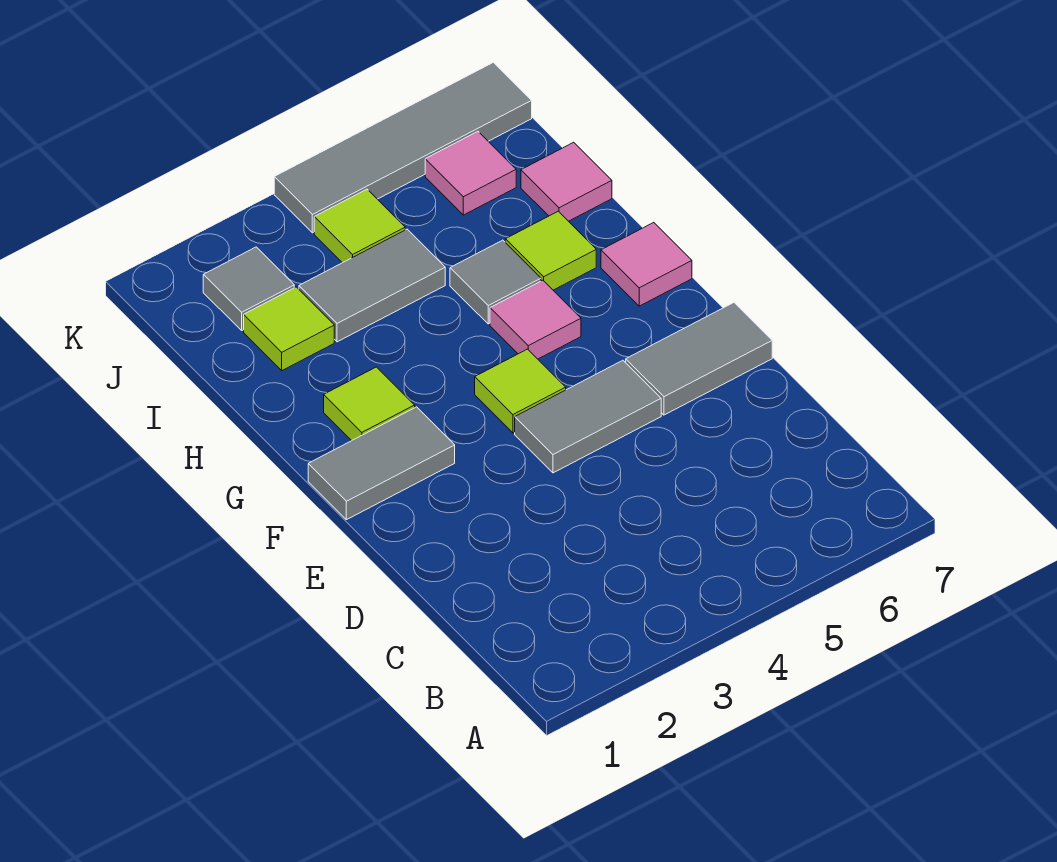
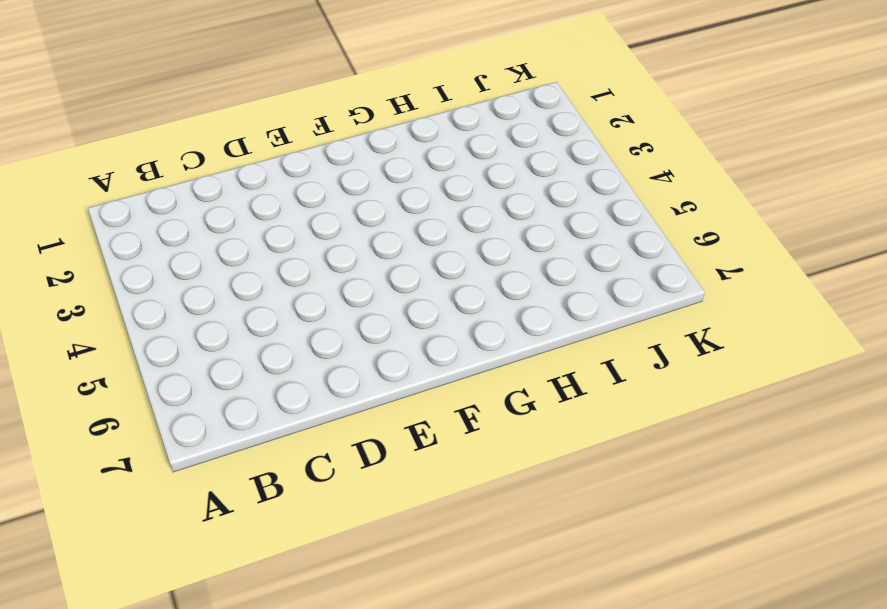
none -> grey 1x2 tile [515,360,661,473]
none -> grey 1x2 tile [626,303,772,415]
none -> grey 1x2 tile [308,407,455,520]

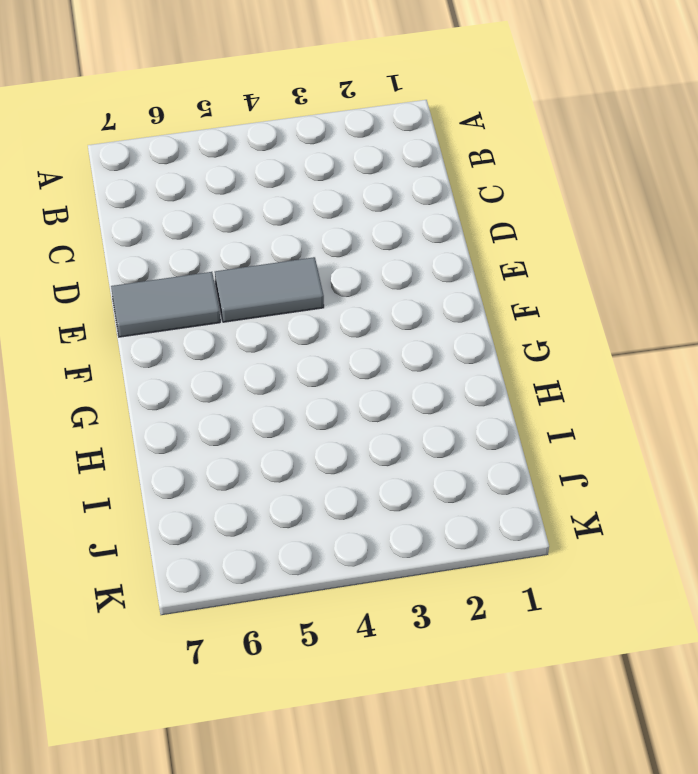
none -> grey 1x2 tile [308,407,455,520]
none -> lime 1x1 tile [475,349,566,433]
none -> lime 1x1 tile [324,367,415,441]

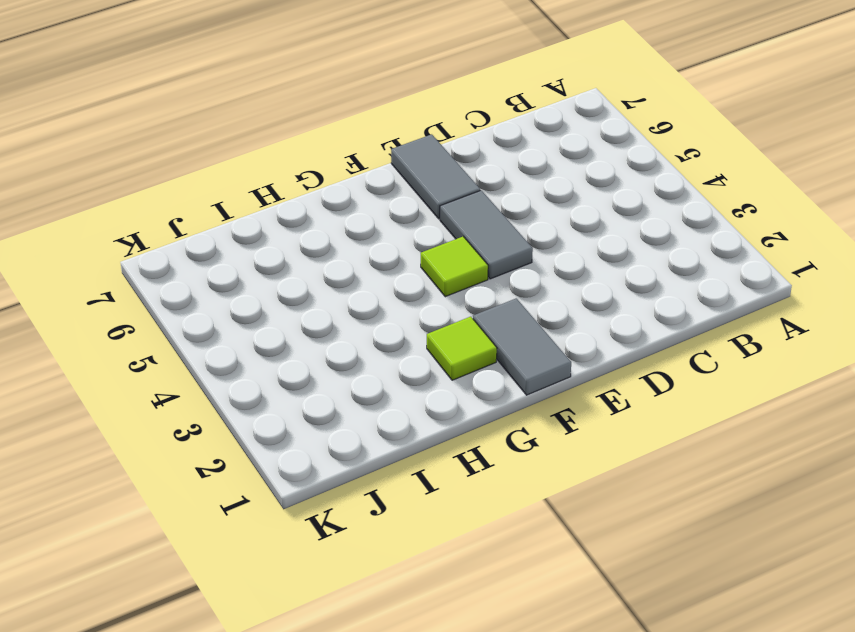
none -> pink 1x1 tile [490,280,581,359]
none -> pink 1x1 tile [601,223,692,306]
none -> grey 1x1 tile [450,240,541,324]

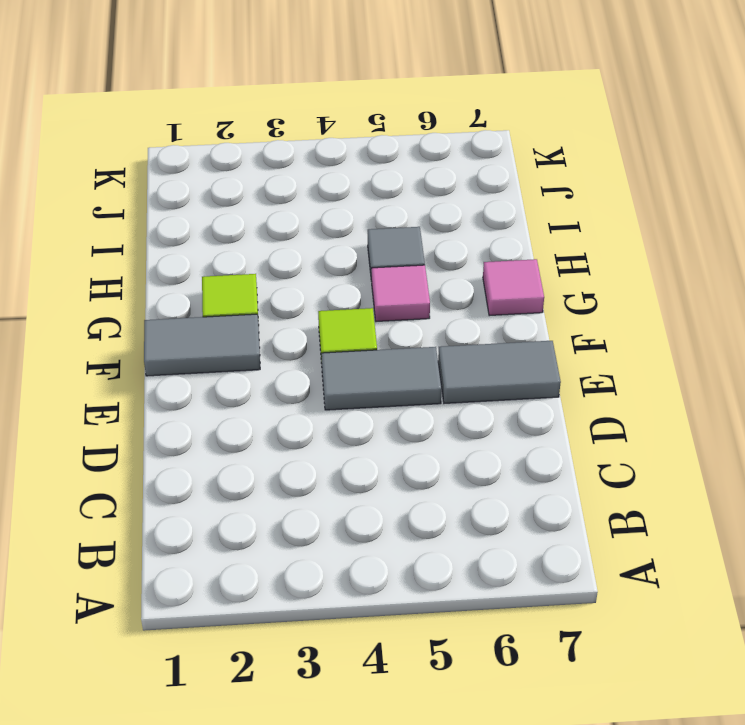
none -> lime 1x1 tile [505,211,596,290]
none -> lime 1x1 tile [244,287,334,370]
none -> grey 1x2 tile [299,229,445,342]

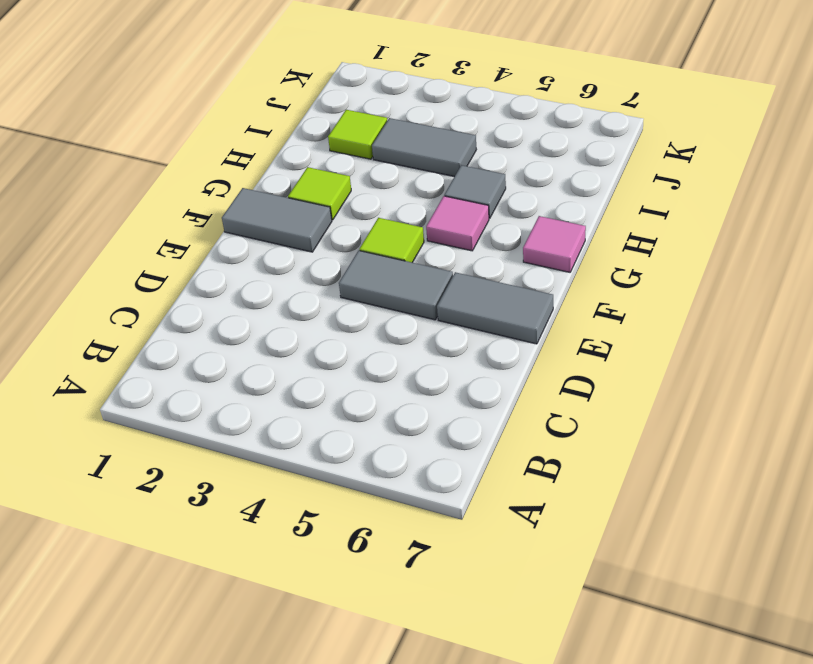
none -> lime 1x1 tile [505,211,596,290]
none -> pink 1x1 tile [521,142,612,221]
none -> grey 1x1 tile [203,247,294,330]

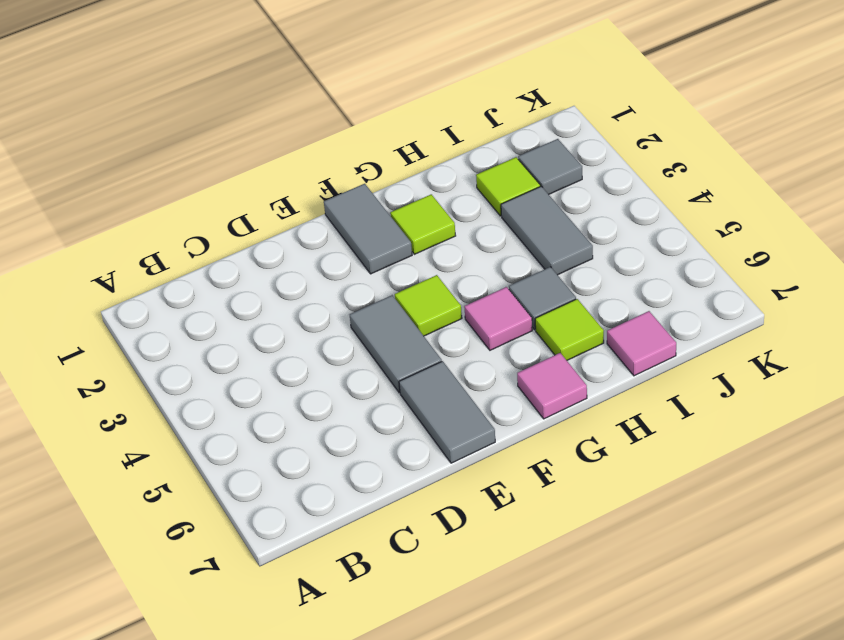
none -> lime 1x1 tile [314,189,405,263]
none -> pink 1x1 tile [425,132,516,215]
none -> grey 1x4 tile [274,62,532,233]

